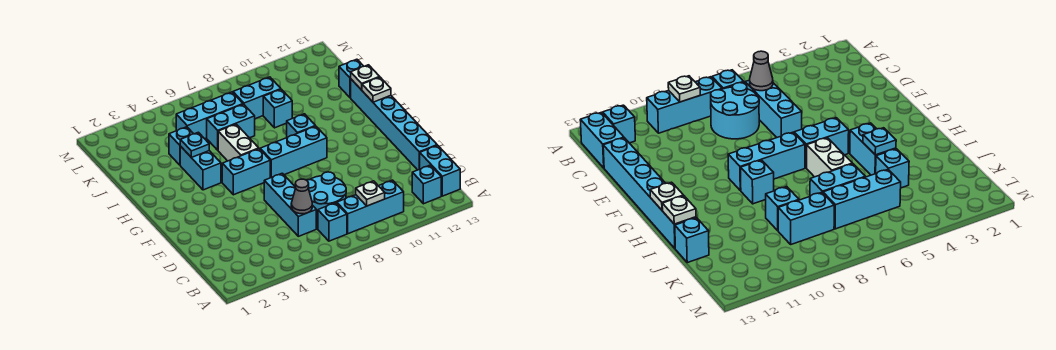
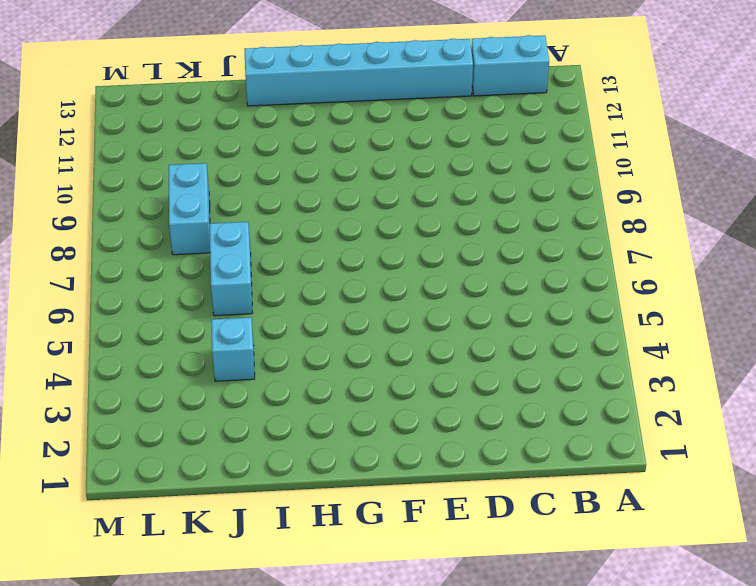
none -> cyan 1x1 brick [318,203,347,241]
none -> cyan 1x3 brick [337,180,404,234]
none -> cyan 1x1 brick [412,165,441,204]

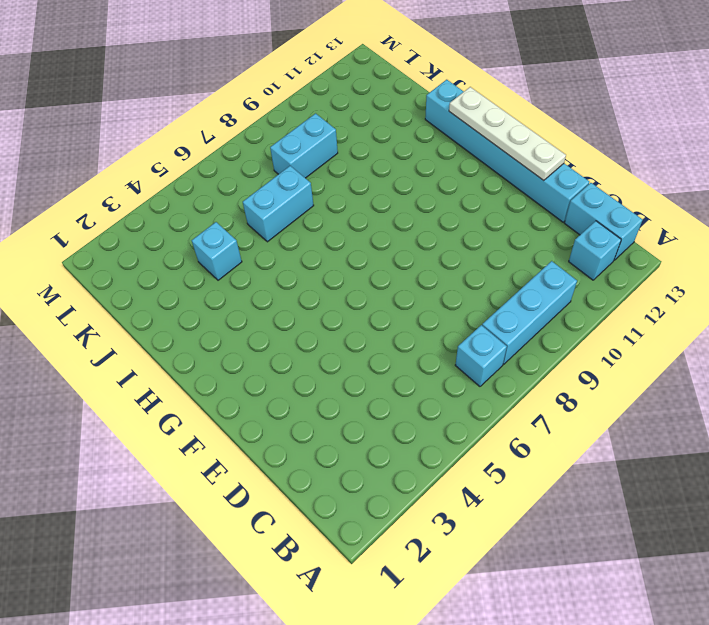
white 1x4 plate [449,87,566,180] -> white 1x1 plate [362,77,391,102]
none -> cyan 1x3 brick [264,173,316,236]
none -> cyan 2x2 round brick [307,172,346,223]
none -> cyan 1x2 brick [222,149,270,195]

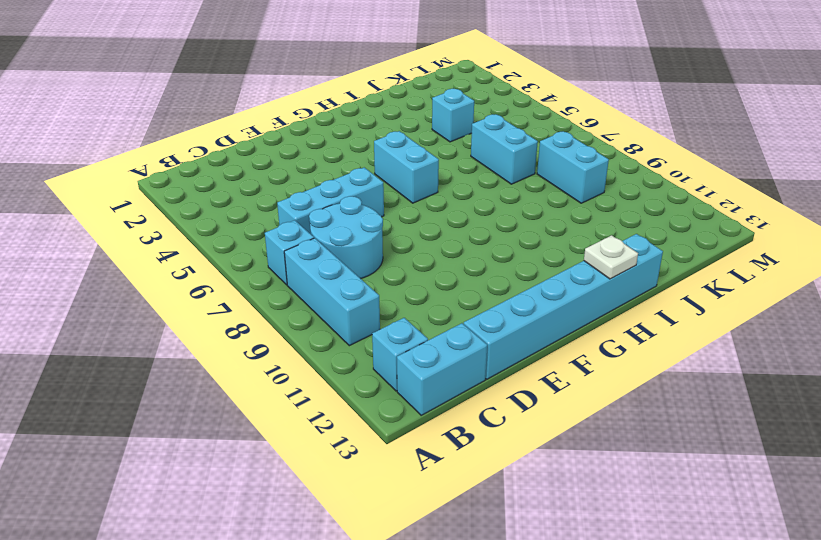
none -> cyan 1x3 brick [260,126,327,178]
none -> cyan 1x2 brick [180,146,221,190]
none -> white 1x2 brick [218,124,259,161]

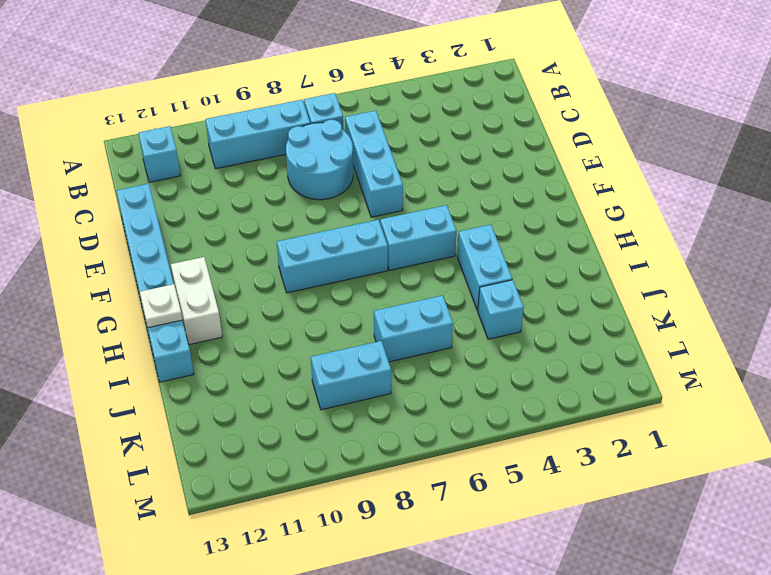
white 1x2 brick [171,257,222,345] -> white 1x2 brick moved to [218,124,259,161]
none -> cyan 1x2 brick [420,145,460,196]
none -> cyan 1x1 brick [286,114,315,138]
none -> cyan 1x1 brick [263,89,292,128]

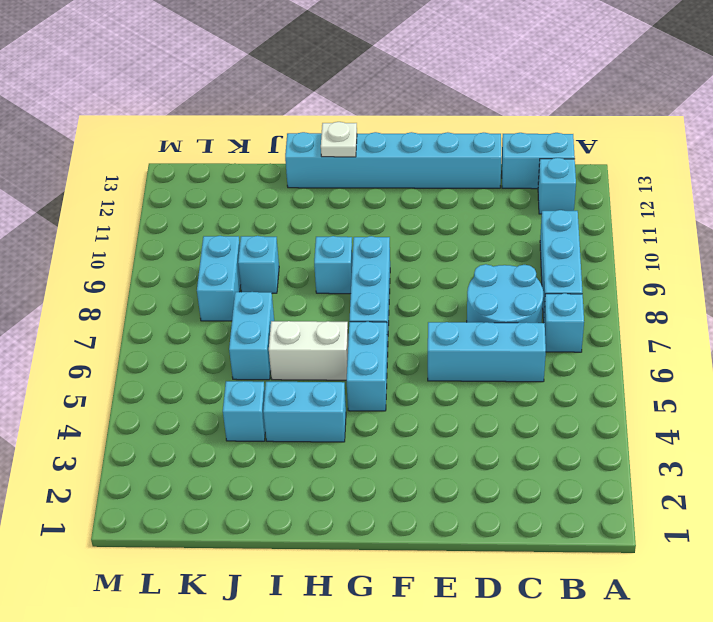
none -> cyan 1x1 brick [339,59,364,98]
none -> cyan 1x3 brick [176,92,243,139]
none -> white 1x1 plate [356,181,385,206]

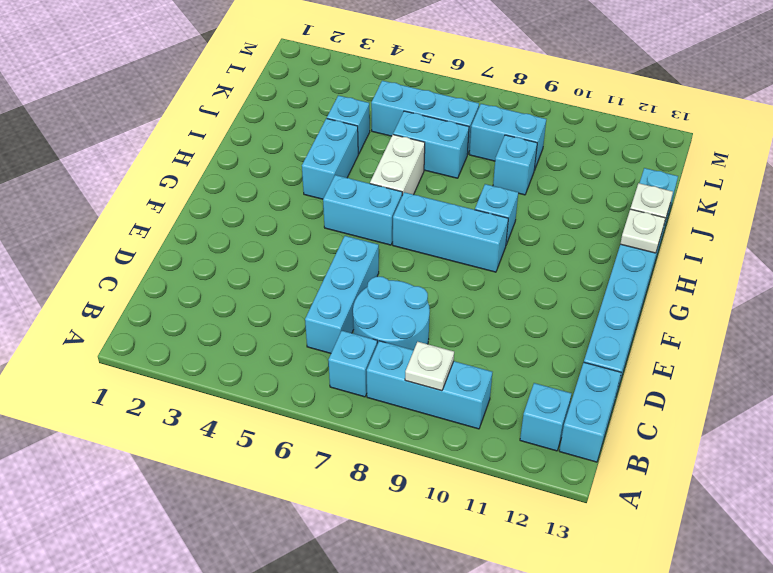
none -> grey 1x1 cone [291,179,312,214]
none -> cyan 1x1 plate [180,132,209,157]

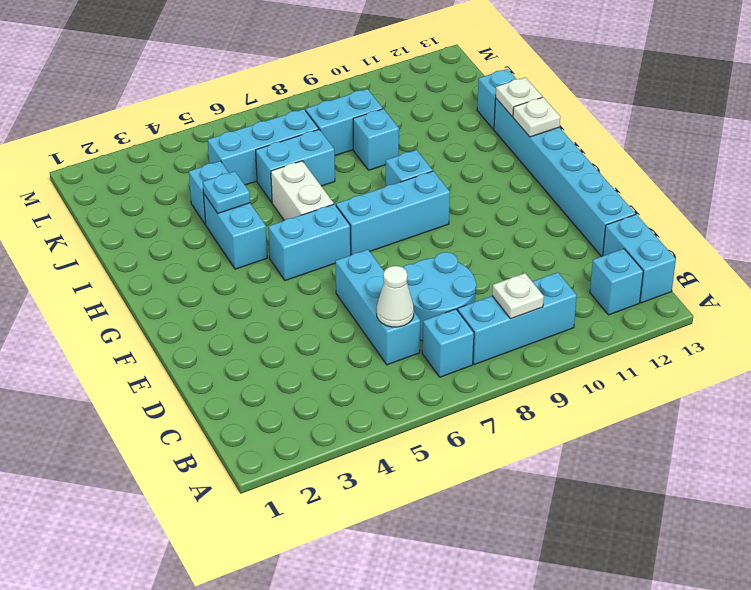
white 1x1 cone [377,266,414,327] -> grey 1x1 cone [291,179,312,214]

